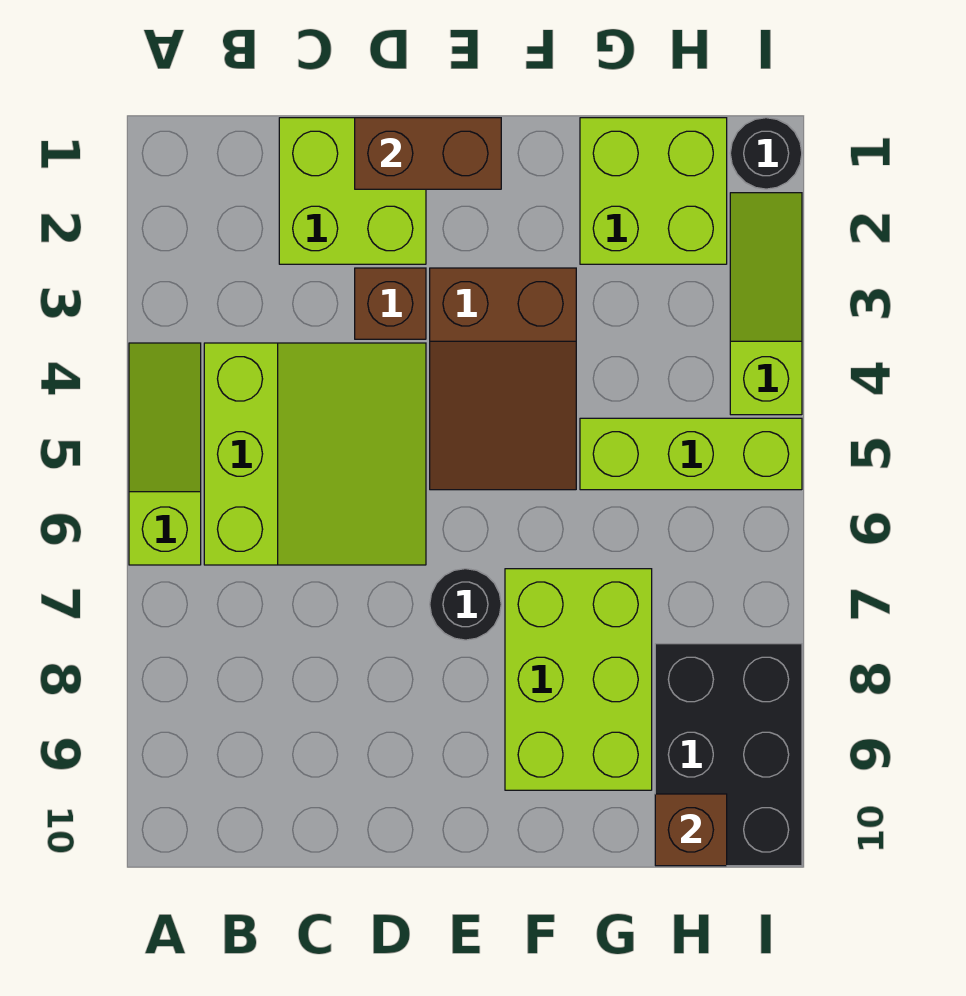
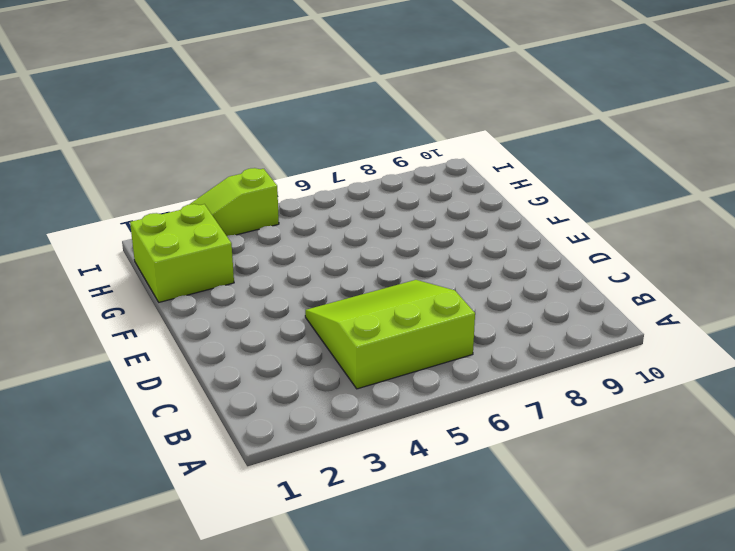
none -> lime 1x3 slope [129,343,201,565]
none -> lime 2x2 brick [279,118,426,264]
none -> brown 1x1 brick [355,268,426,339]

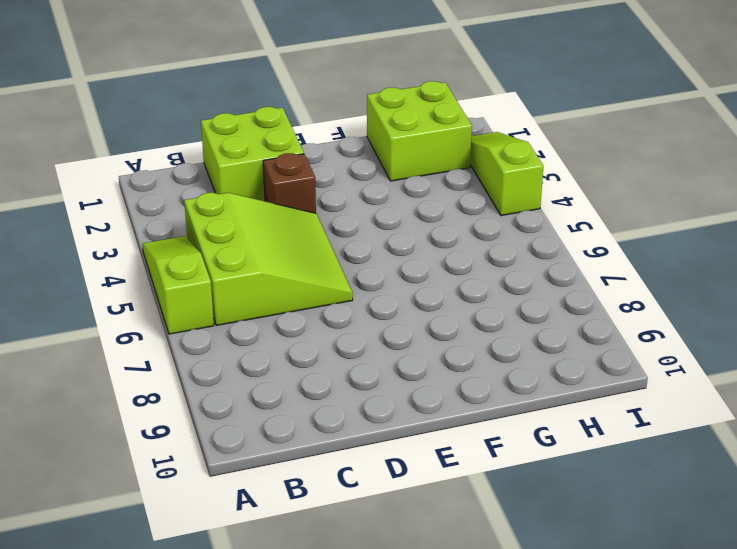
none -> brown 2x3 slope [430,268,576,490]
none -> black 1x1 round brick [430,569,501,640]
none -> lime 2x3 brick [505,569,652,790]

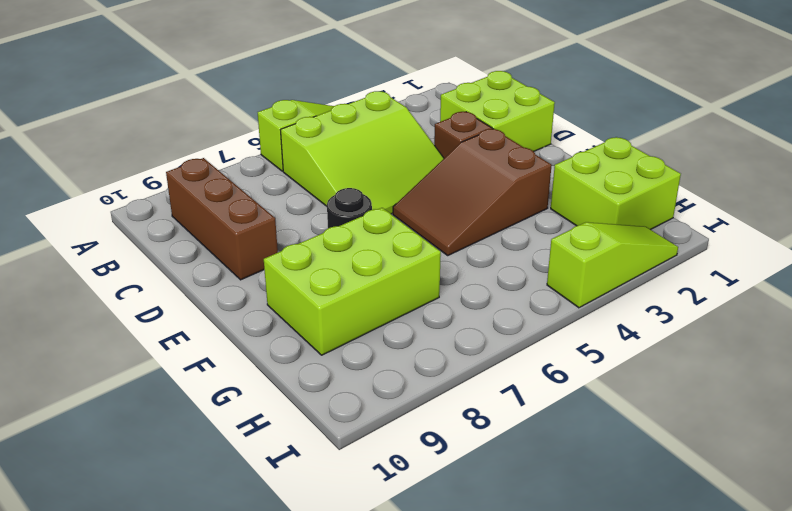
brown 1x3 brick [166,158,278,280] -> none
none -> lime 1x3 brick [580,418,802,490]
none -> black 2x3 brick [655,644,802,866]
none -> black 1x1 round brick [730,118,802,189]

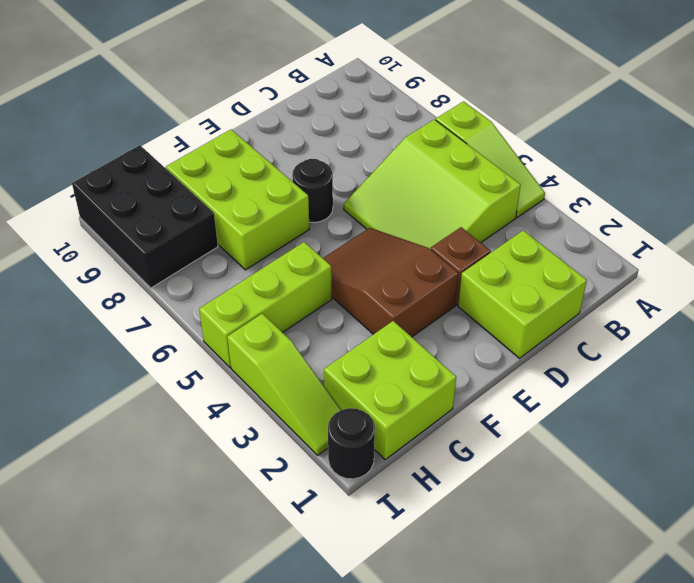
none -> brown 1x2 brick [355,118,501,189]
none -> brown 1x1 brick [655,794,727,866]

